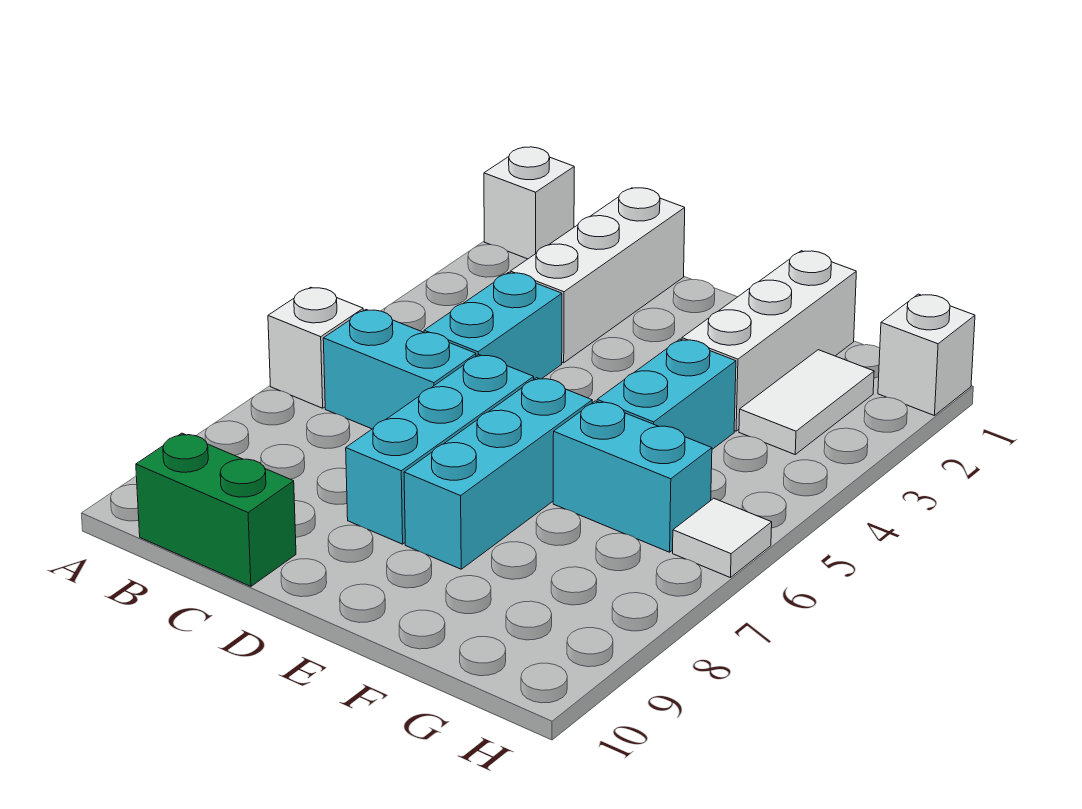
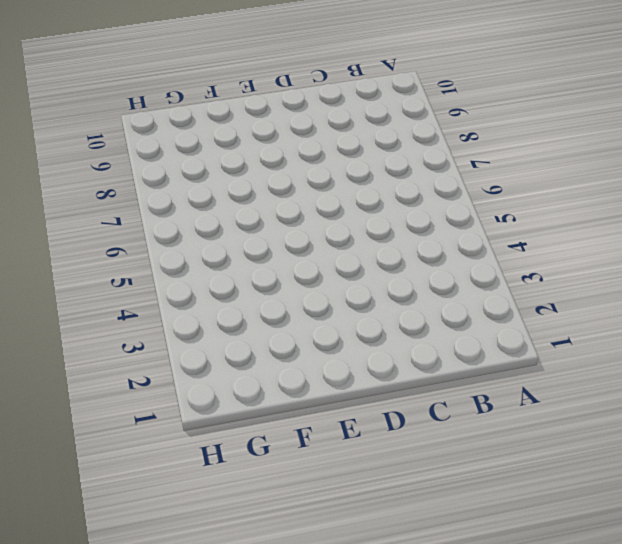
none -> white 1x1 brick [484,147,574,259]
none -> white 1x1 brick [268,287,363,408]
none -> cyan 1x2 brick [323,310,476,429]

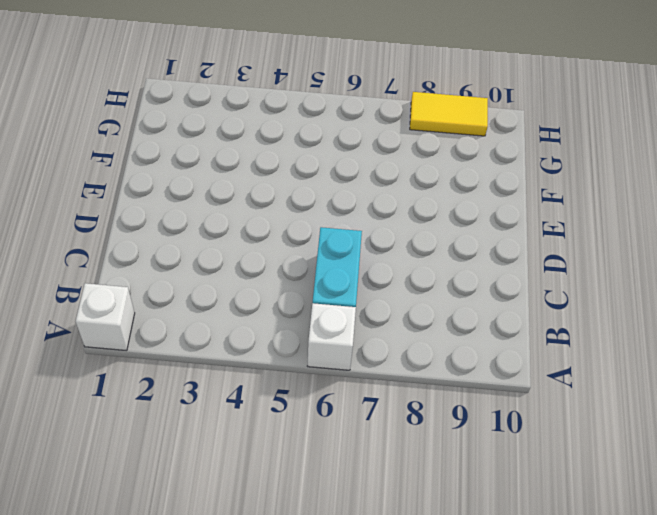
yellow 1x2 tile [410,92,488,136] -> none
none -> green 1x2 brick [136,433,296,586]
none -> white 1x3 brick [510,188,685,363]
none -> cyan 1x2 brick [424,273,562,379]

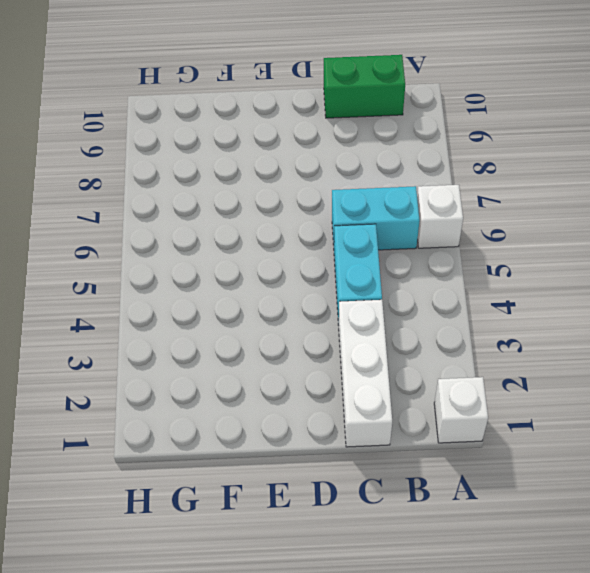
none -> cyan 1x3 brick [346,355,534,544]
none -> cyan 1x3 brick [404,378,592,569]
none -> white 1x3 brick [682,251,856,431]

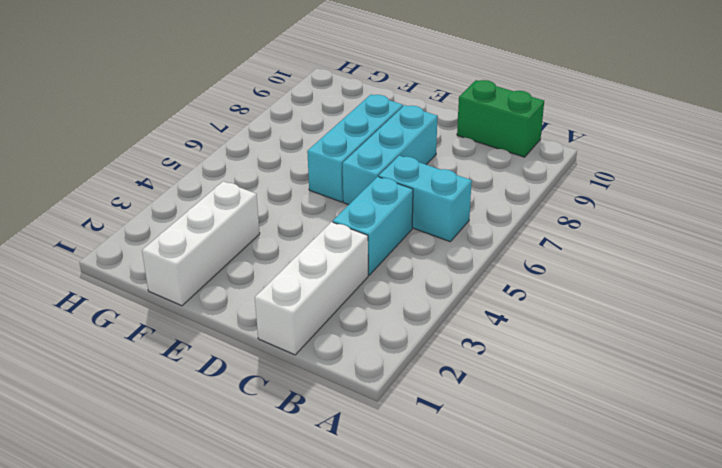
none -> white 1x1 brick [484,147,574,259]
none -> white 1x1 brick [268,287,363,408]
none -> cyan 1x2 brick [597,339,736,449]

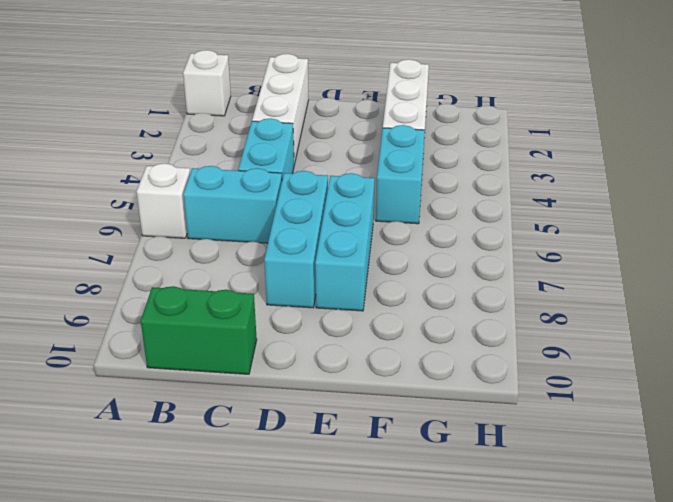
none -> cyan 1x2 brick [553,401,712,552]
none -> white 1x2 tile [739,350,874,454]
none -> white 1x1 brick [878,294,975,416]

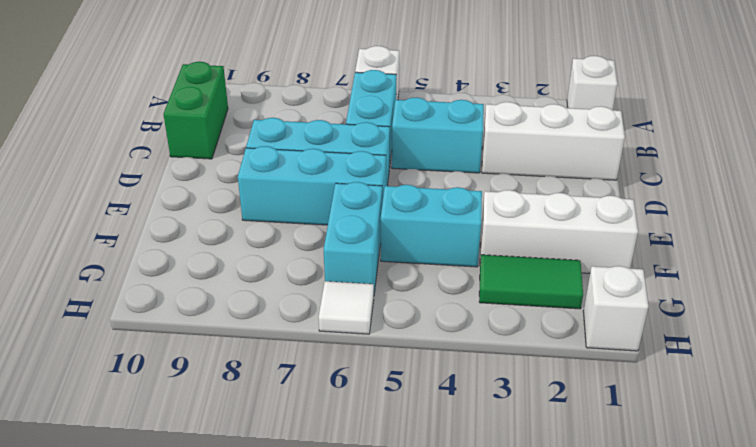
green 1x2 tile [479,255,583,309] -> white 1x2 tile [739,350,874,454]

